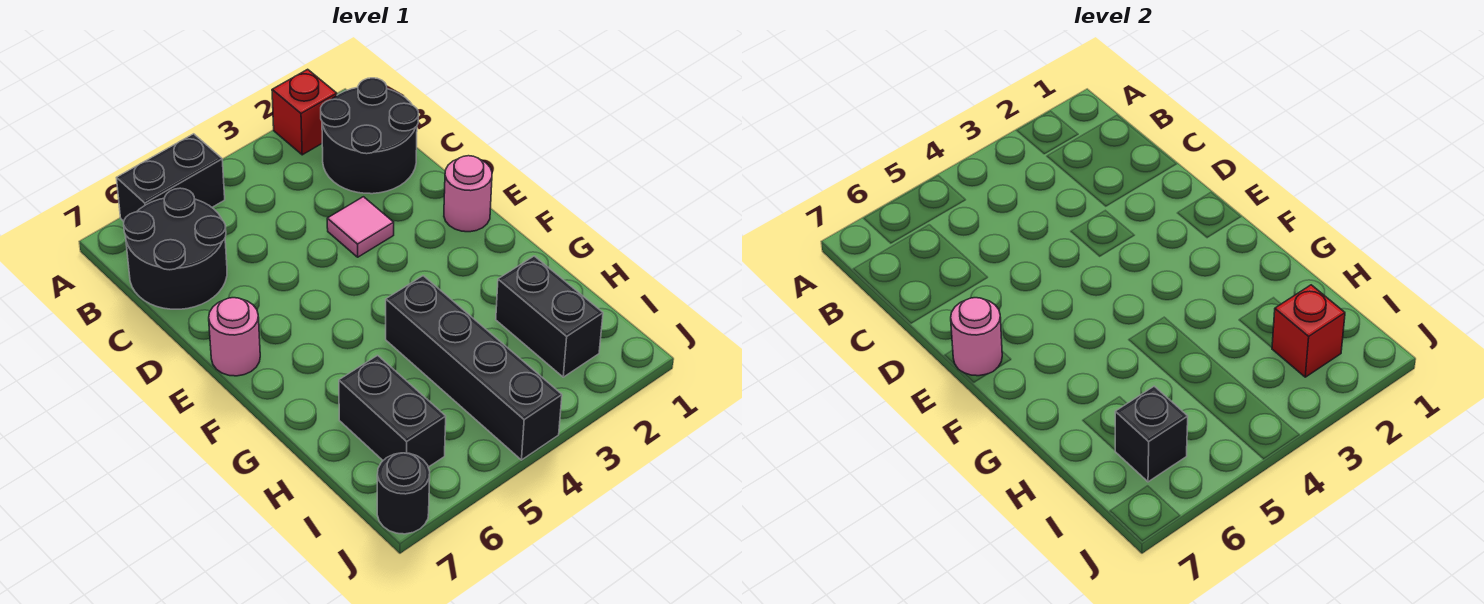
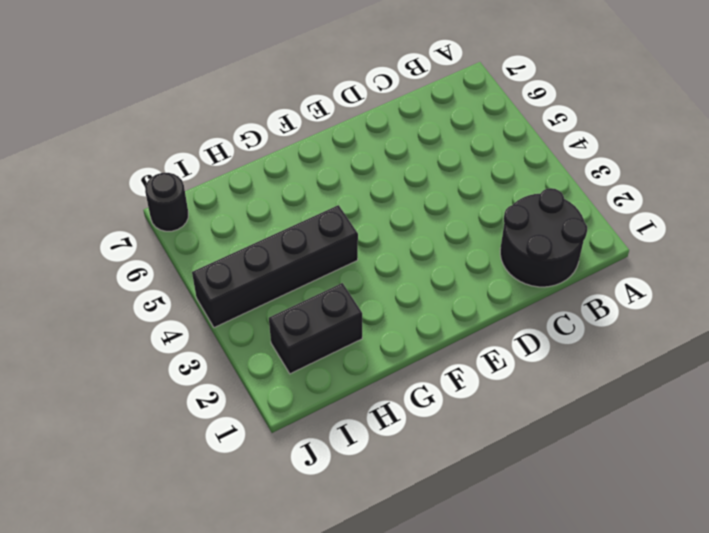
none -> red 1x1 brick [272,69,337,155]
none -> black 1x2 brick [117,134,225,221]
none -> black 2x2 round brick [124,188,227,309]

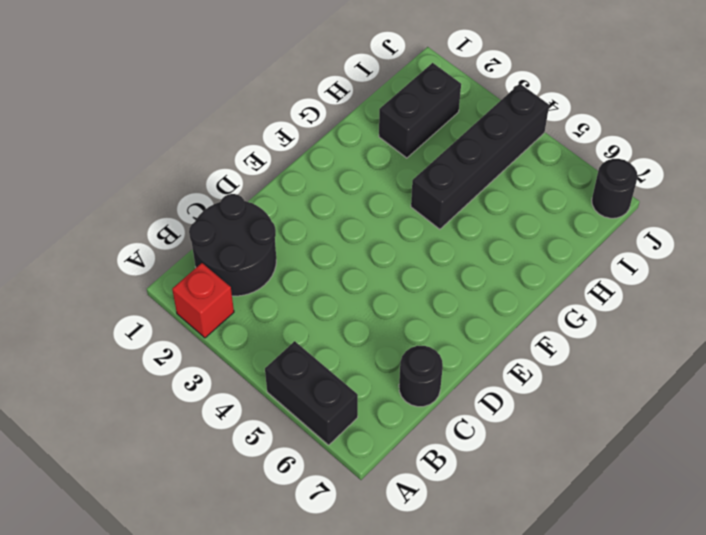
black 1x1 round brick [399,346,443,407] -> black 2x2 round brick [124,188,227,309]
none -> pink 1x1 tile [327,197,394,257]
none -> pink 1x1 round brick [444,156,492,232]
none -> pink 1x1 round brick [209,298,260,376]

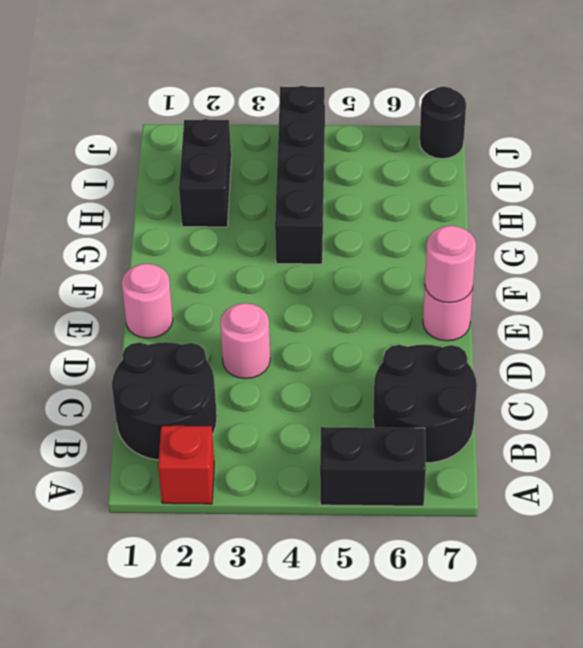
pink 1x1 round brick [220,303,270,379] -> pink 1x1 tile [327,197,394,257]
none -> black 1x2 brick [339,355,446,467]
none -> red 1x1 brick [1272,285,1345,377]
none -> black 1x1 brick [1115,386,1188,482]

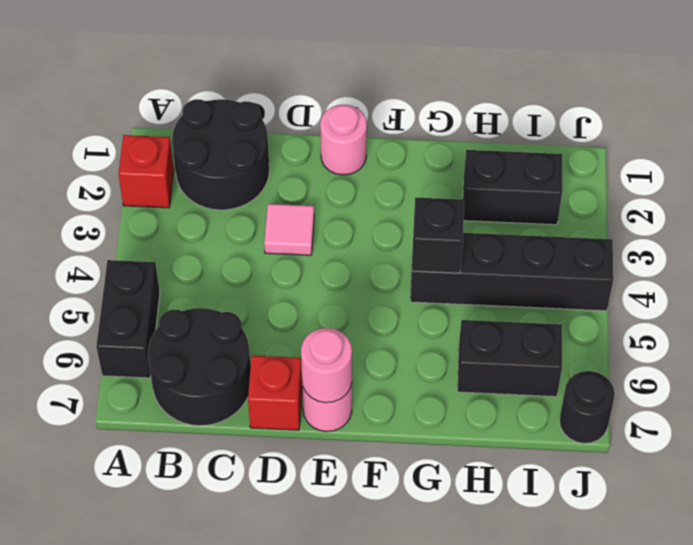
red 1x1 brick [248,356,302,430] -> red 1x1 brick moved to [1272,285,1345,377]
black 1x1 brick [412,197,464,273] -> black 1x1 brick moved to [1115,386,1188,482]

